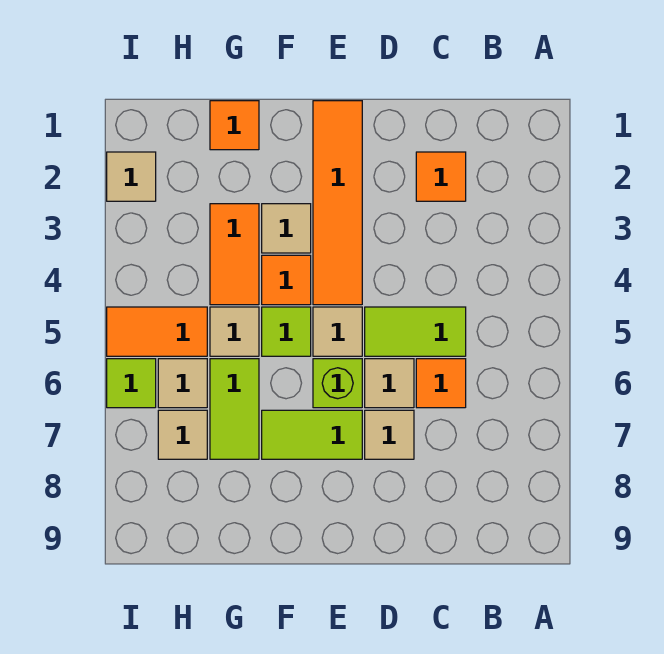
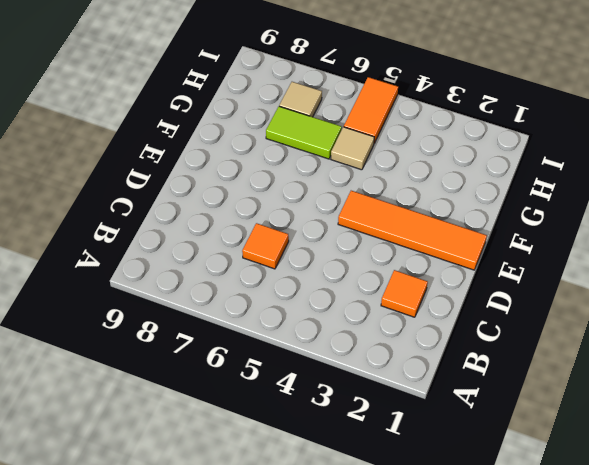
none -> lime 1x2 tile [365,307,466,356]
none -> tan 1x1 tile [365,359,414,408]
none -> tan 1x1 tile [365,410,414,459]

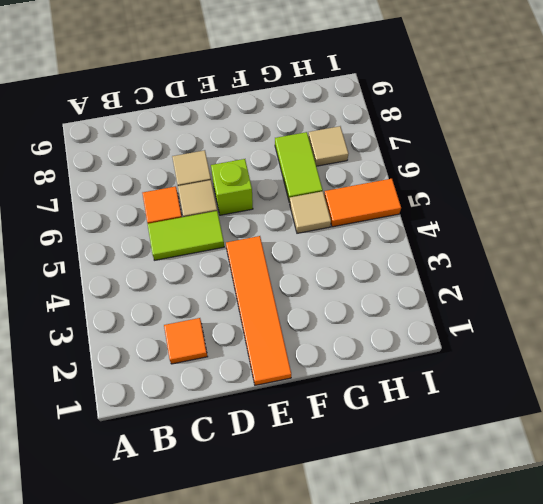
none -> tan 1x1 tile [313,307,362,356]
none -> lime 1x2 tile [262,410,362,459]
none -> tan 1x1 tile [262,204,311,253]

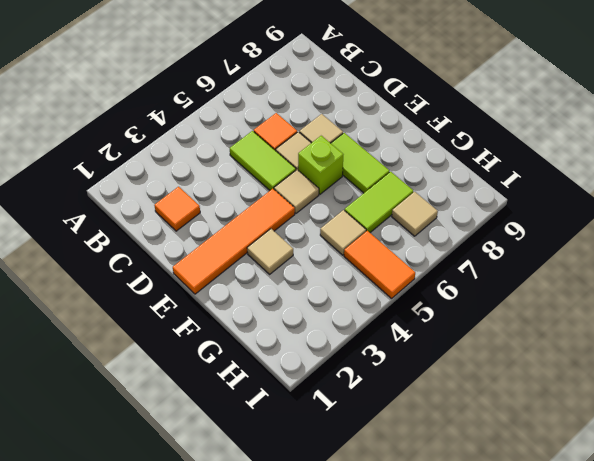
none -> orange 1x1 tile [262,255,311,305]
none -> lime 1x1 tile [262,307,311,356]
none -> orange 1x1 tile [210,101,259,150]

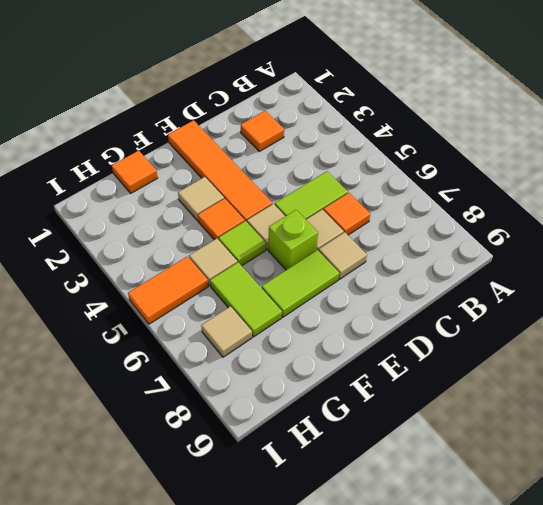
none -> orange 1x2 tile [210,204,259,305]
none -> tan 1x1 tile [158,359,207,408]
none -> tan 1x1 tile [107,152,156,201]

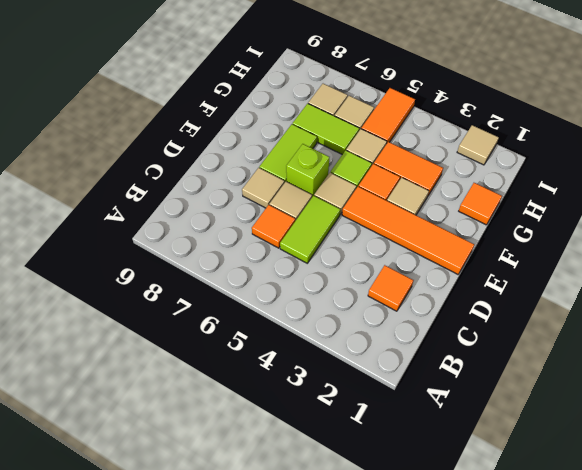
none -> lime 1x1 tile [107,359,156,408]

